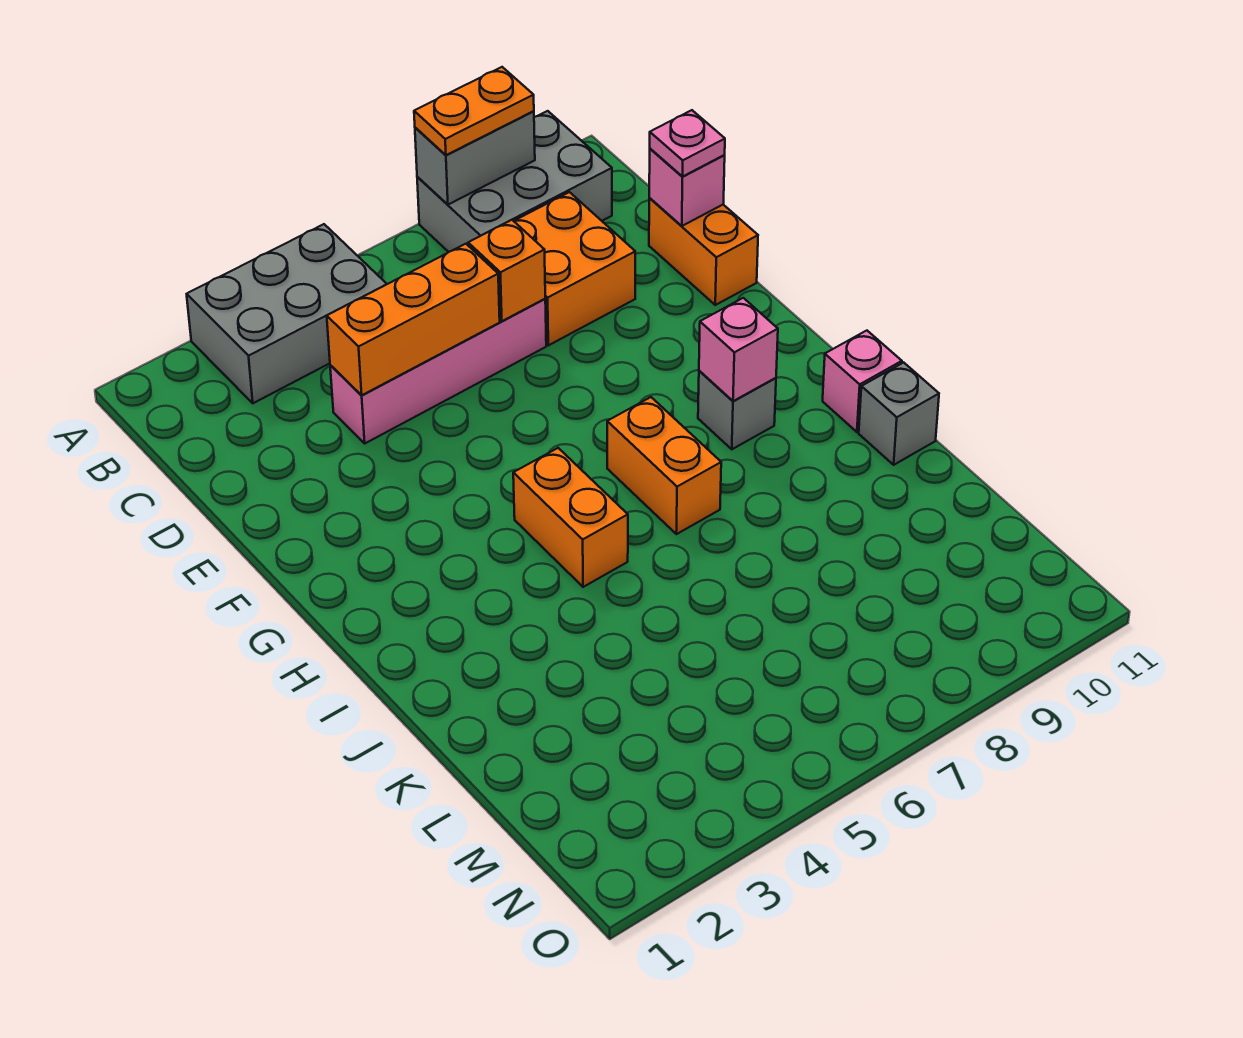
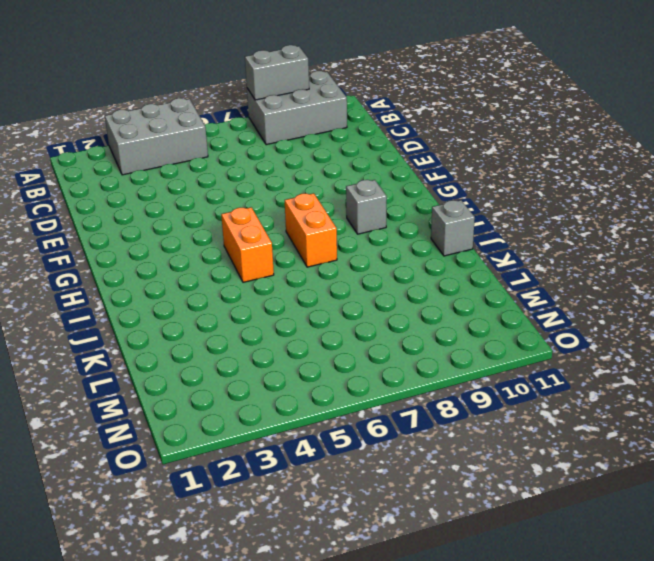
none -> orange 2x2 brick [514,192,635,345]
none -> pink 1x4 brick [330,299,546,443]
none -> orange 1x2 brick [649,198,758,305]

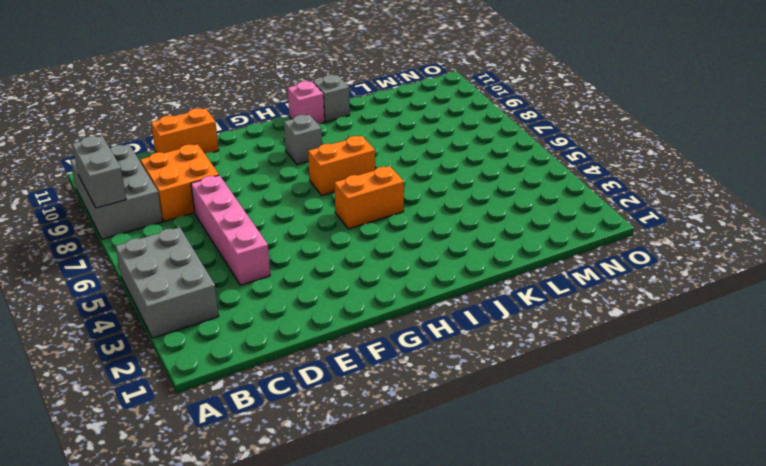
none -> orange 1x3 brick [327,244,500,395]
none -> orange 1x1 brick [468,220,545,321]
none -> pink 1x1 brick [649,149,725,226]

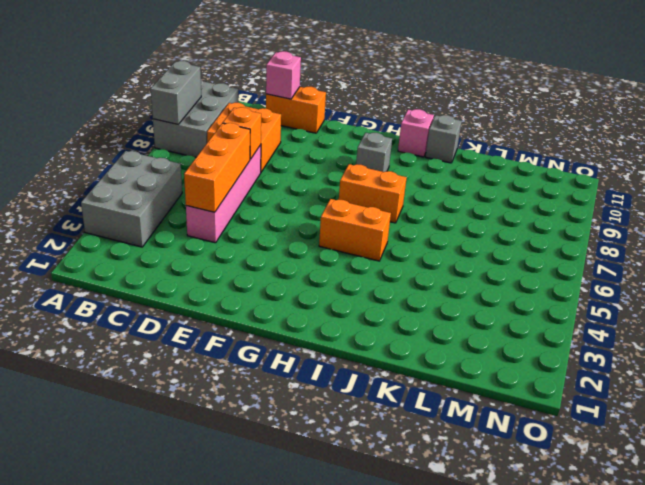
none -> pink 1x1 brick [699,298,778,401]
none -> orange 1x2 plate [414,67,534,155]
none -> pink 1x1 plate [650,110,725,176]

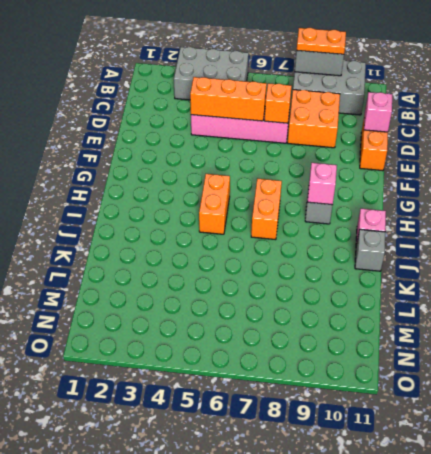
none -> pink 1x1 plate [650,110,725,176]

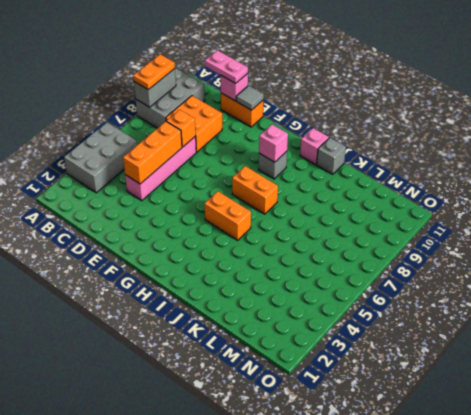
pink 1x2 plate [205,50,248,83] -> pink 1x1 plate [650,110,725,176]
grey 1x1 tile [236,86,264,110] -> none

